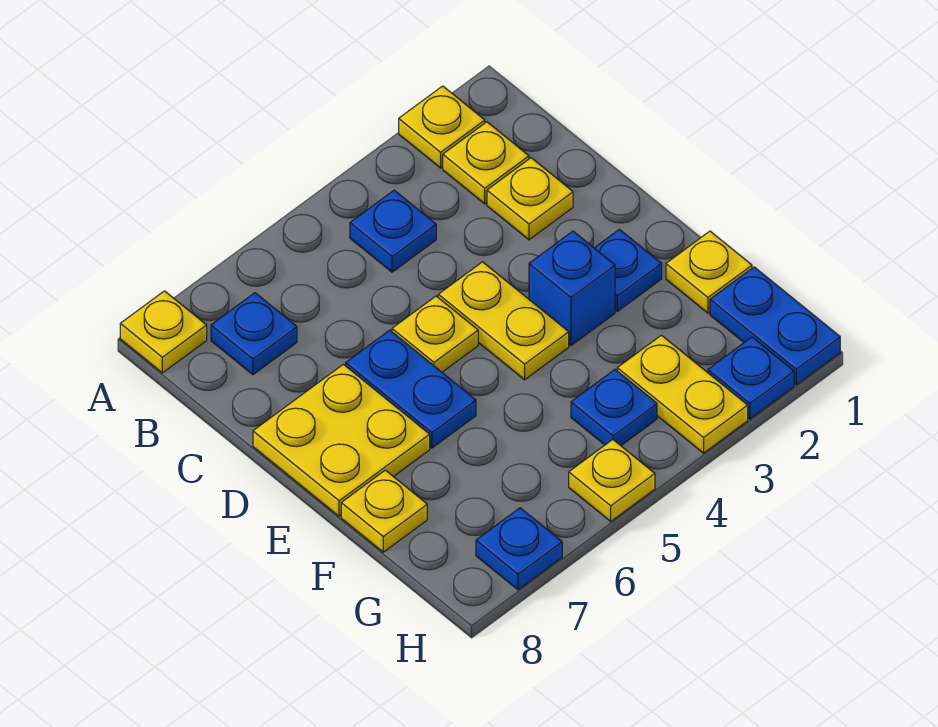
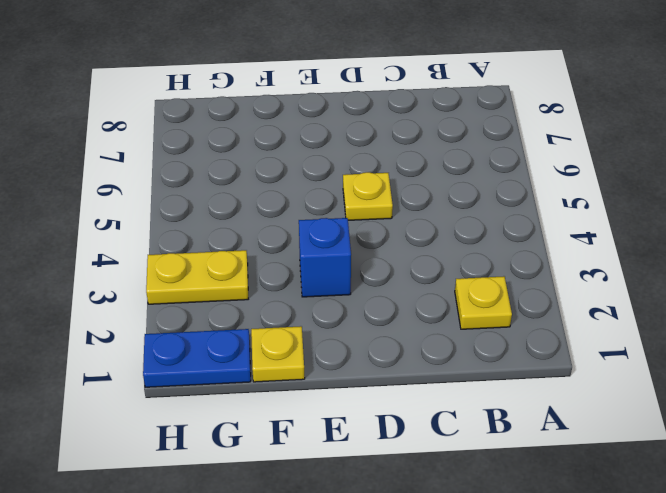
none -> yellow 1x1 plate [399,86,485,168]
none -> yellow 1x1 plate [120,291,207,373]
none -> blue 1x1 plate [350,190,436,272]

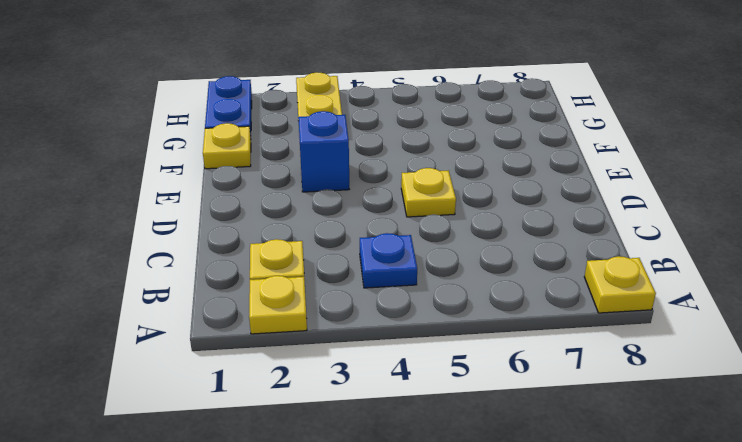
none -> blue 1x1 plate [211,293,297,375]
none -> yellow 1x1 plate [487,158,573,240]
none -> yellow 1x2 plate [438,262,569,380]

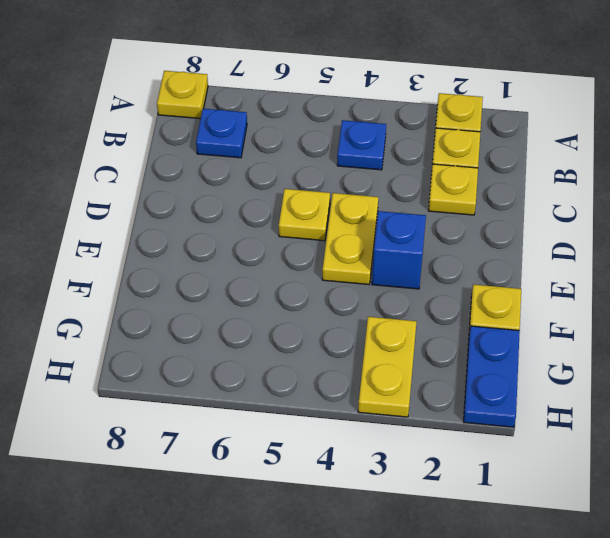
none -> blue 1x2 plate [346,330,476,448]
none -> yellow 2x2 plate [253,364,430,516]
none -> blue 1x1 plate [595,229,662,311]

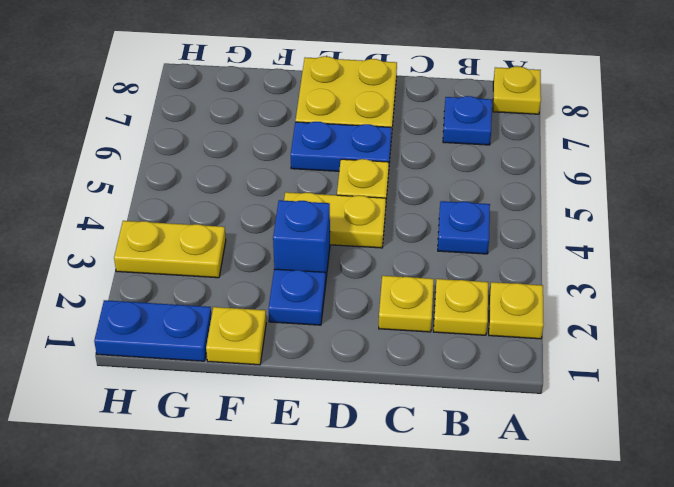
none -> yellow 1x1 plate [341,470,427,552]
none -> blue 1x1 plate [571,370,657,446]
none -> blue 1x1 plate [708,337,794,419]

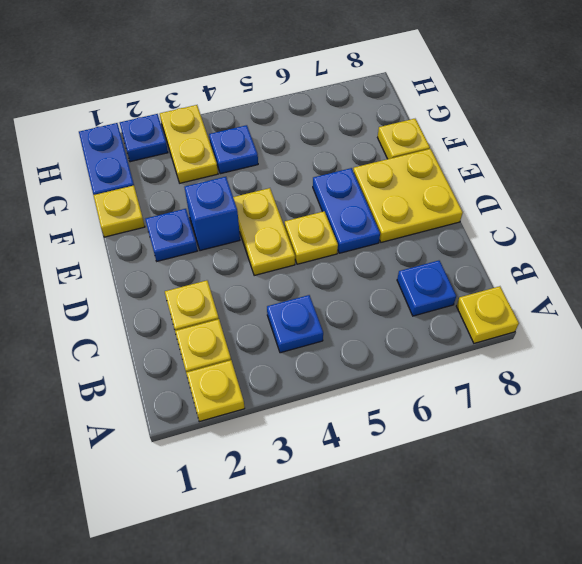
none -> yellow 1x1 plate [569,440,655,521]
none -> blue 1x1 plate [476,508,562,590]

